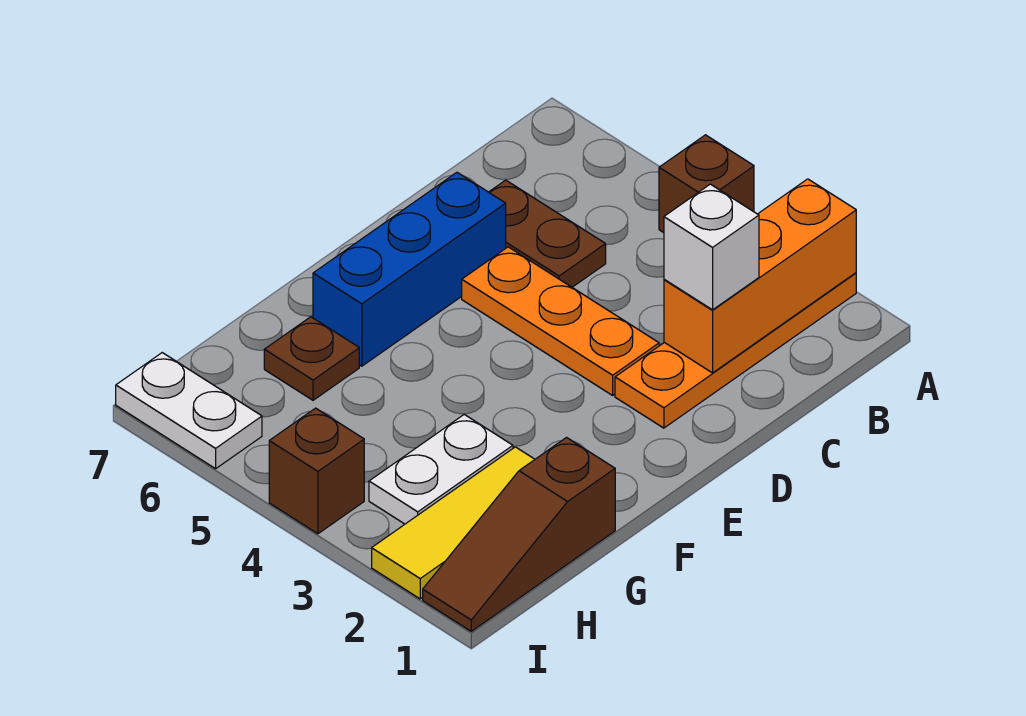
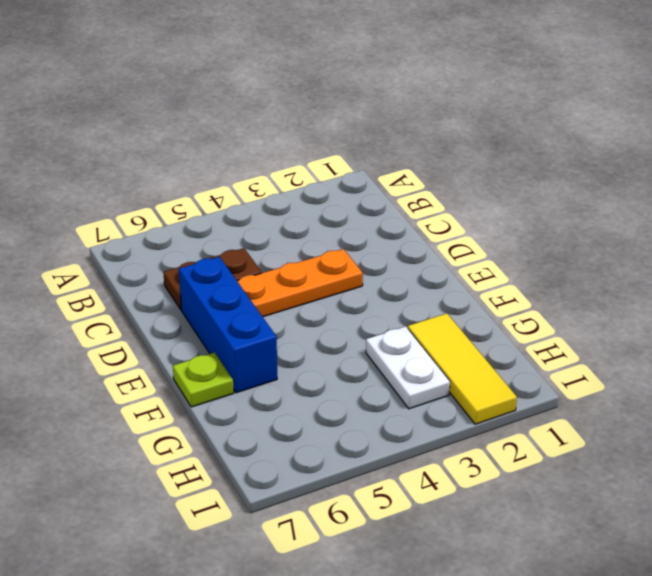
lime 1x1 plate [173,352,234,407] -> none
none -> orange 1x4 plate [615,273,856,428]
none -> brown 1x1 brick [659,135,754,233]
none -> brown 1x3 slope [423,438,615,631]

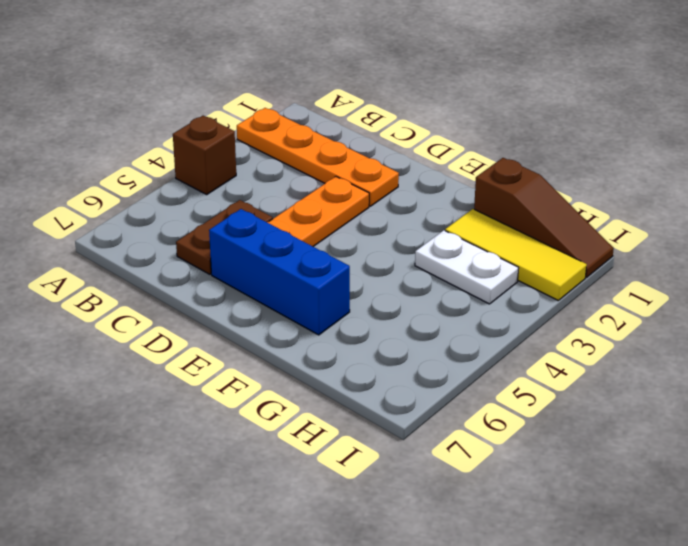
none -> brown 1x1 plate [264,317,359,400]
none -> brown 1x1 brick [269,408,364,534]
none -> white 1x2 plate [116,353,262,469]

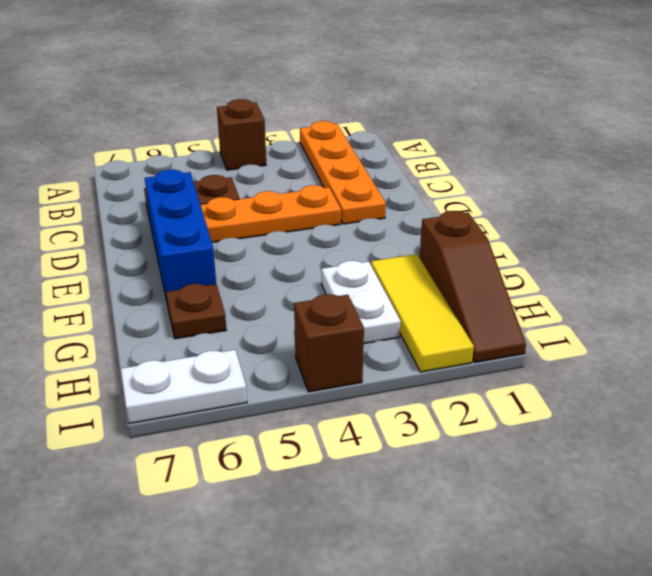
none -> orange 1x3 brick [664,179,856,373]
none -> white 1x1 brick [664,184,759,310]

